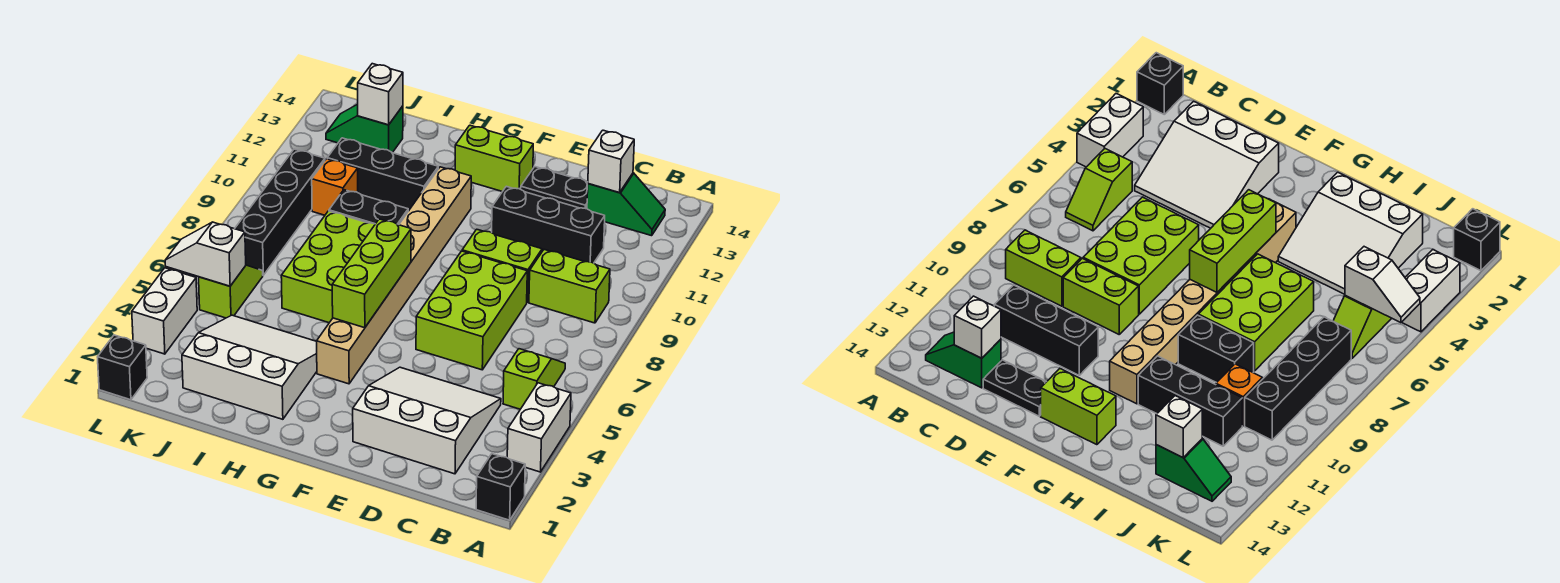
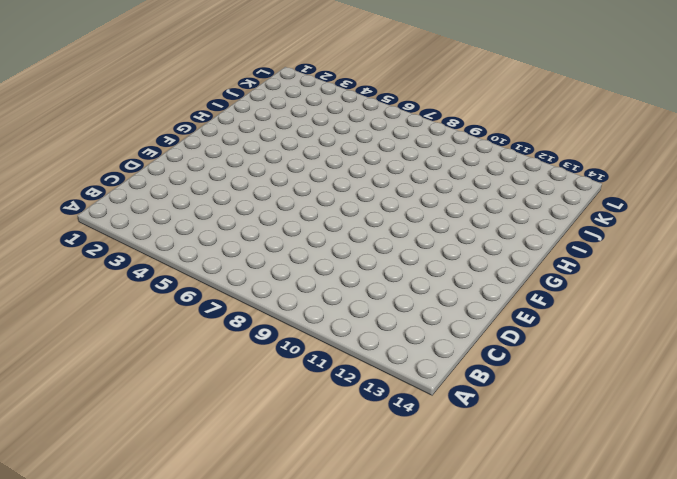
none -> black 1x1 brick [476,454,525,520]
none -> white 1x2 brick [507,383,571,472]
none -> lime 1x2 slope [503,349,565,409]

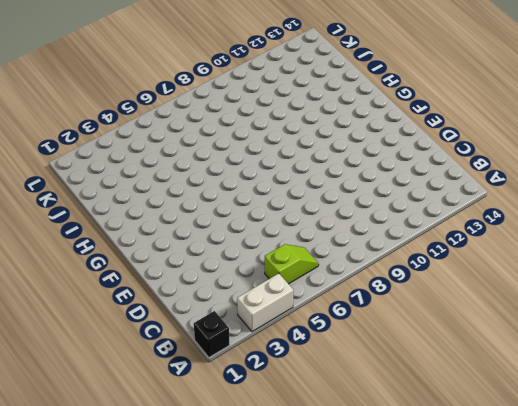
none -> lime 1x2 brick [529,250,610,323]
none -> green 1x2 slope [587,173,665,236]
none -> white 3x3 slope [353,367,501,474]

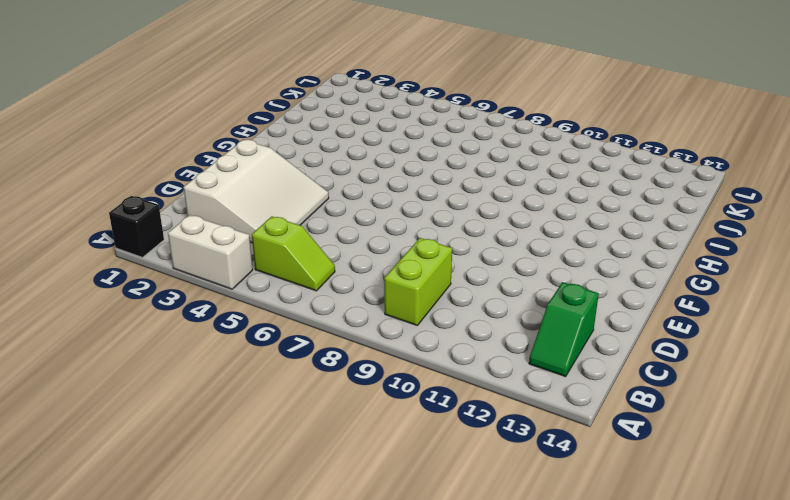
none -> black 1x3 brick [492,186,605,263]
none -> lime 2x3 brick [416,251,527,370]
none -> lime 1x2 brick [462,229,542,302]

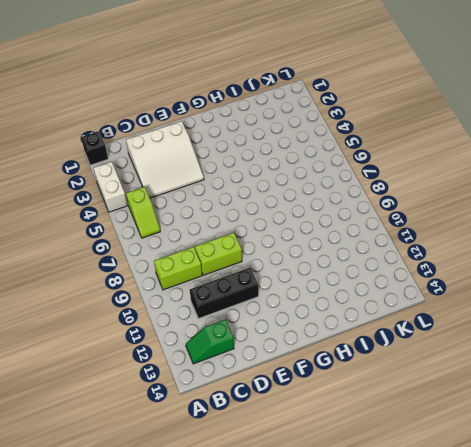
none -> lime 2x3 brick [416,251,527,370]
none -> black 1x2 plate [521,167,588,209]
none -> lime 1x2 brick [455,125,533,192]

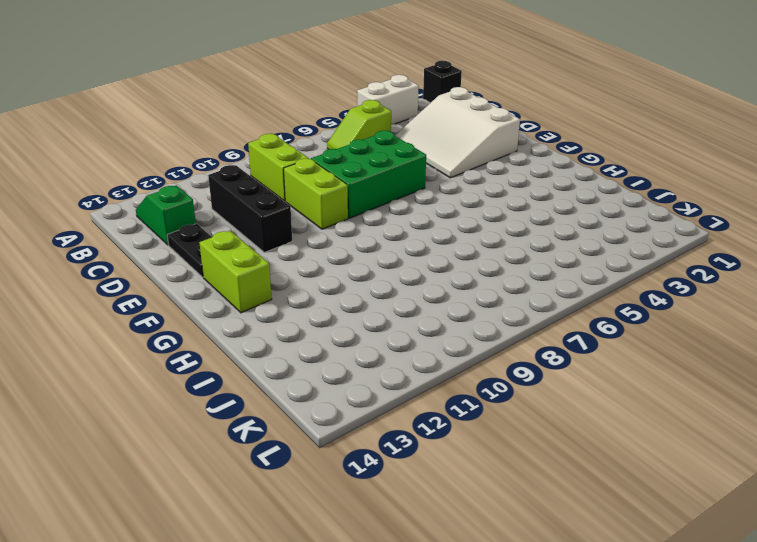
green 2x3 brick [311,131,426,218] -> lime 2x3 brick [416,251,527,370]
none -> tan 1x8 brick [317,167,471,384]
none -> white 3x3 slope [182,315,317,419]
none -> lime 2x3 brick [281,211,375,323]

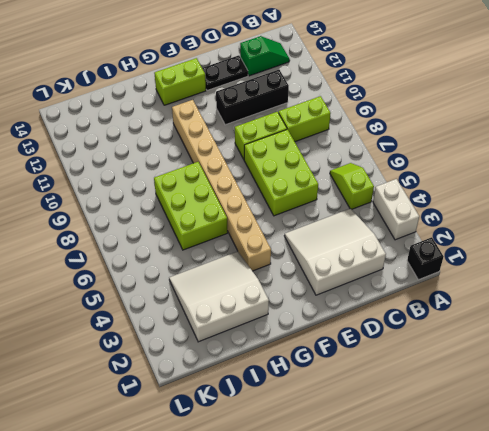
none -> black 1x2 brick [329,190,408,225]
none -> black 1x3 brick [327,138,438,211]
none -> orange 1x1 brick [312,159,358,215]

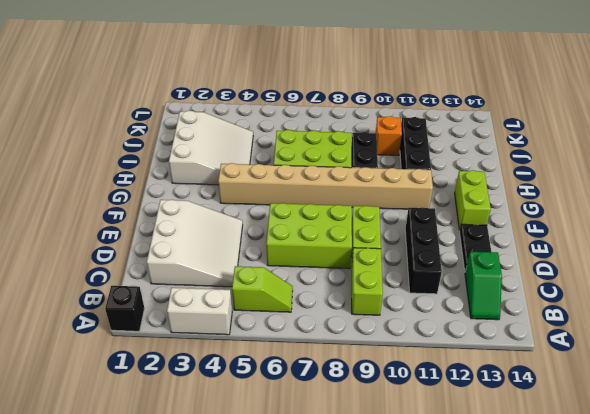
none -> green 1x2 slope [326,104,403,153]
none -> lime 1x2 slope [199,265,263,318]
none -> black 1x4 brick [235,149,325,275]

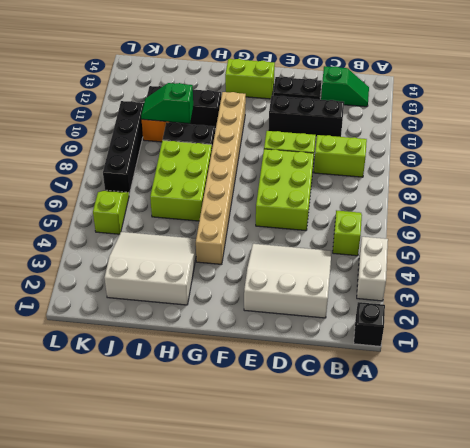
green 1x2 slope [141,83,193,123] -> green 1x2 slope moved to [326,104,403,153]
none -> black 1x1 brick [98,335,147,400]
none -> white 1x2 brick [132,268,197,354]
none -> white 1x1 brick [588,130,634,193]

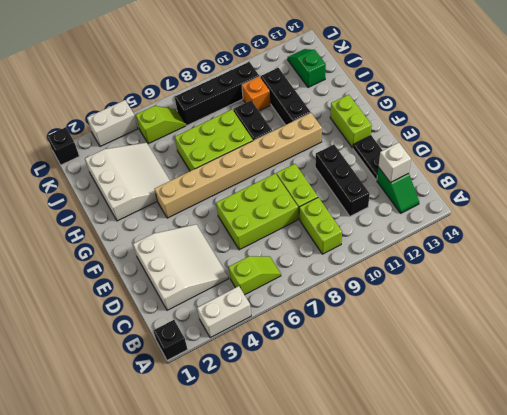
none -> lime 1x3 brick [332,219,411,328]
none -> white 1x1 brick [358,64,403,125]
none -> white 1x2 slope [165,222,246,286]

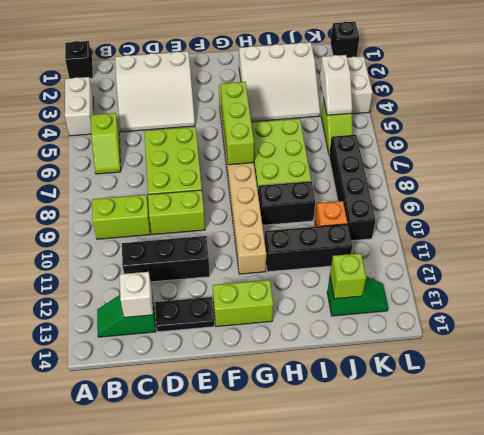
lime 1x1 brick [330,253,366,299] -> white 1x1 brick [358,64,403,125]
white 1x2 slope [320,55,352,115] -> white 1x2 slope turned to [165,222,246,286]

